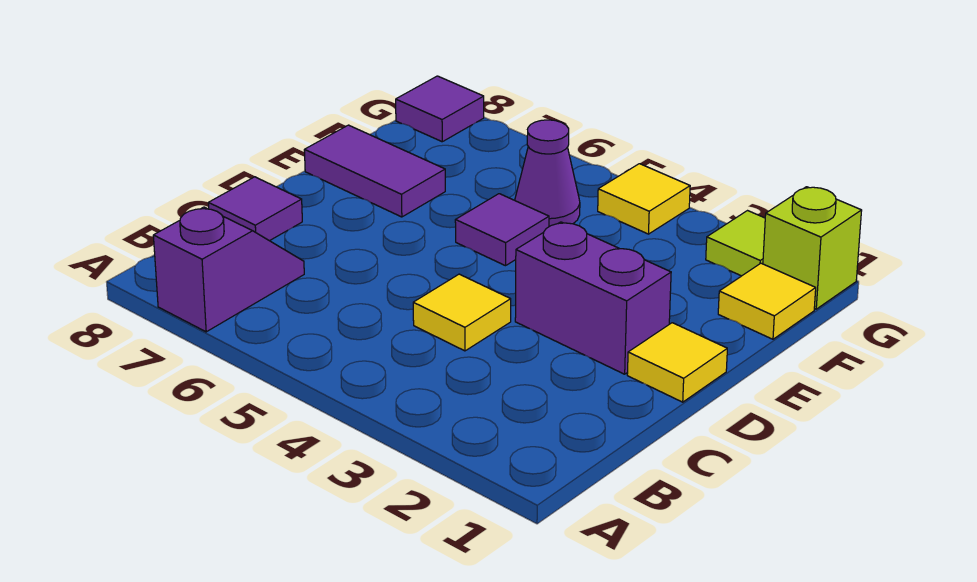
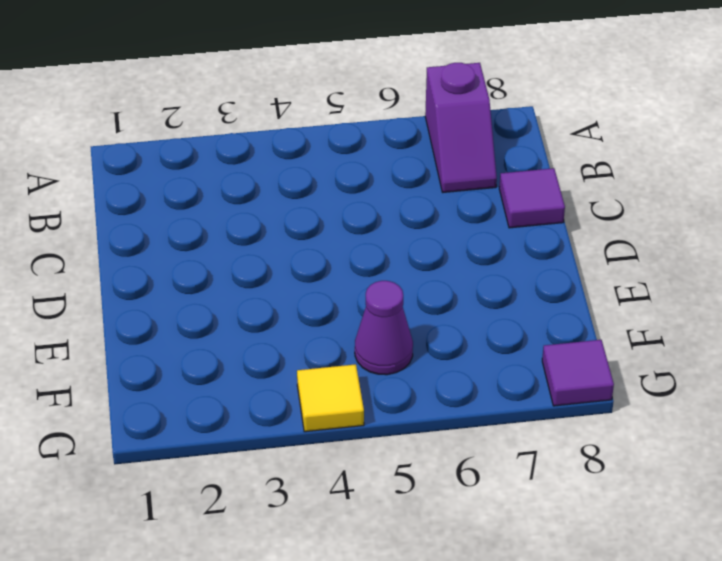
none -> yellow 1x1 tile [413,274,511,351]
none -> yellow 1x1 tile [627,323,727,402]
none -> purple 1x2 brick [515,222,671,374]

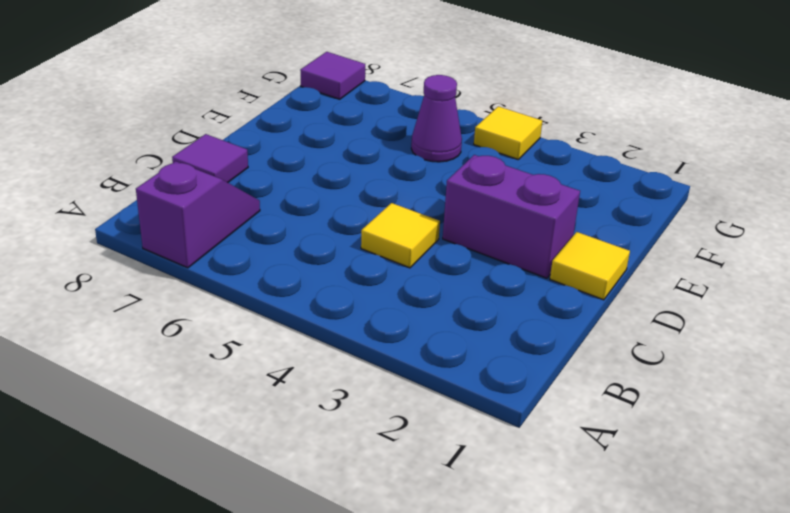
none -> purple 1x1 tile [455,194,549,266]
none -> purple 1x2 tile [304,125,445,217]
none -> yellow 1x1 tile [718,263,816,339]

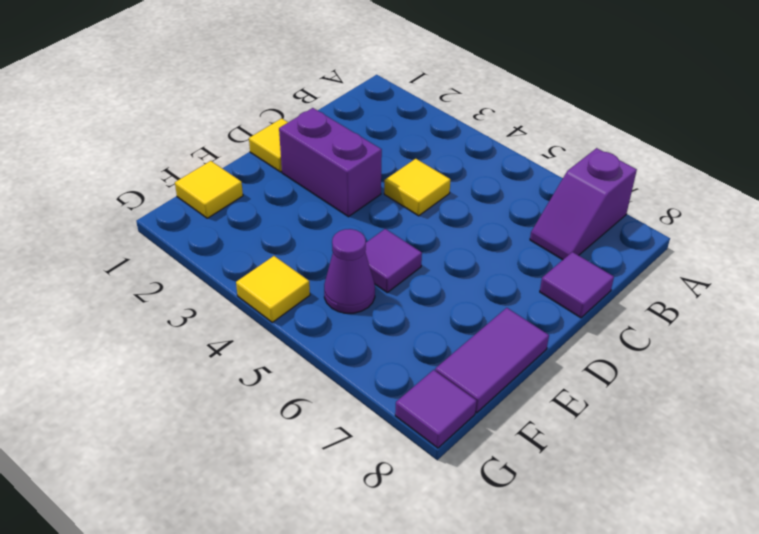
purple 1x2 tile [435,308,549,413] -> purple 1x2 tile turned to [304,125,445,217]
none -> lime 1x1 brick [763,187,862,309]
none -> lime 1x1 tile [706,211,765,276]

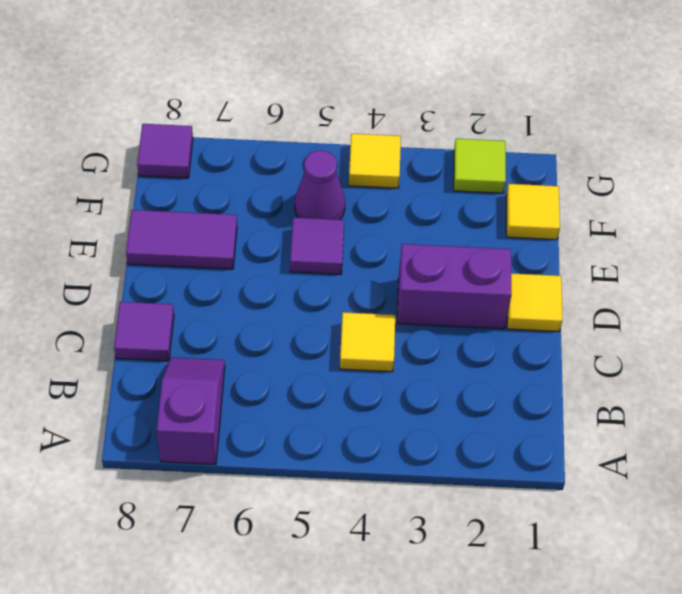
none -> lime 1x1 brick [763,187,862,309]

